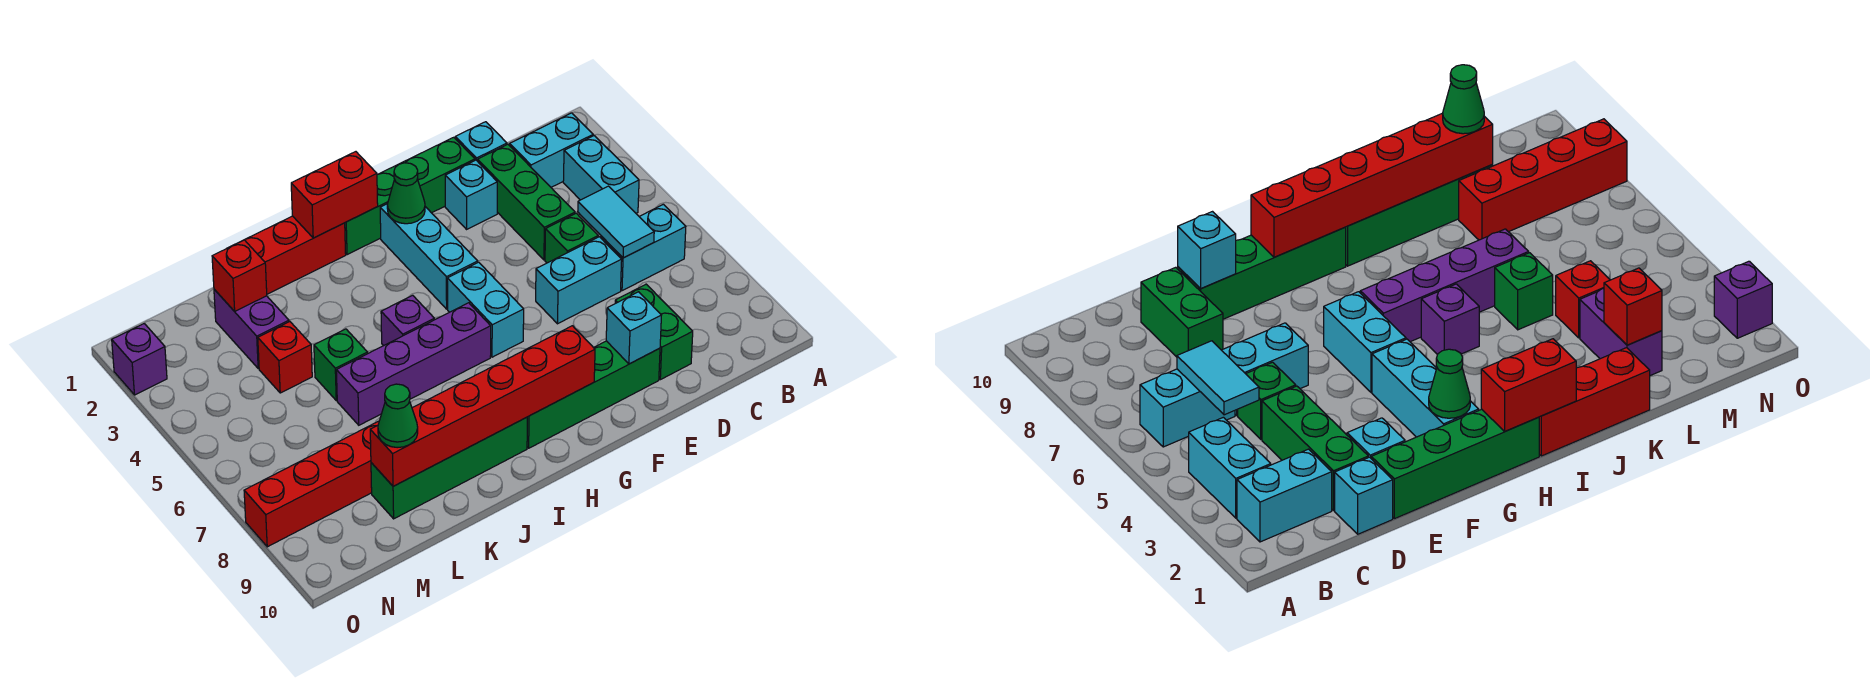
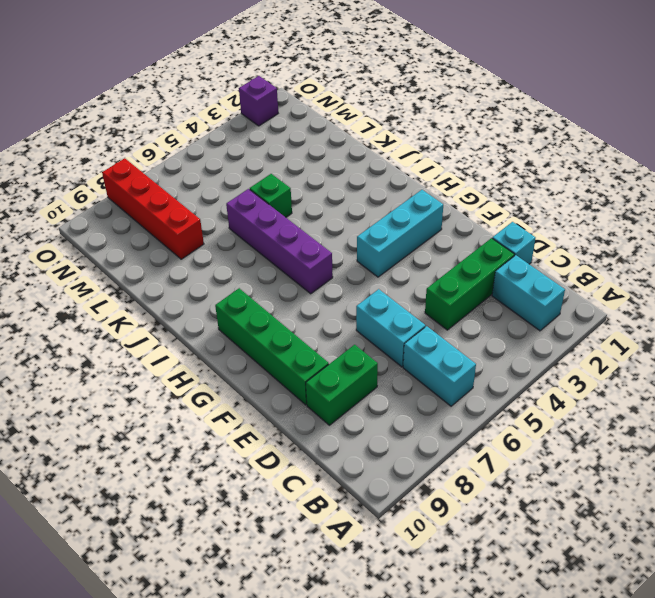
none -> cyan 1x2 brick [563,136,639,213]
none -> green 1x1 brick [545,213,598,263]
none -> green 1x4 brick [345,137,475,255]

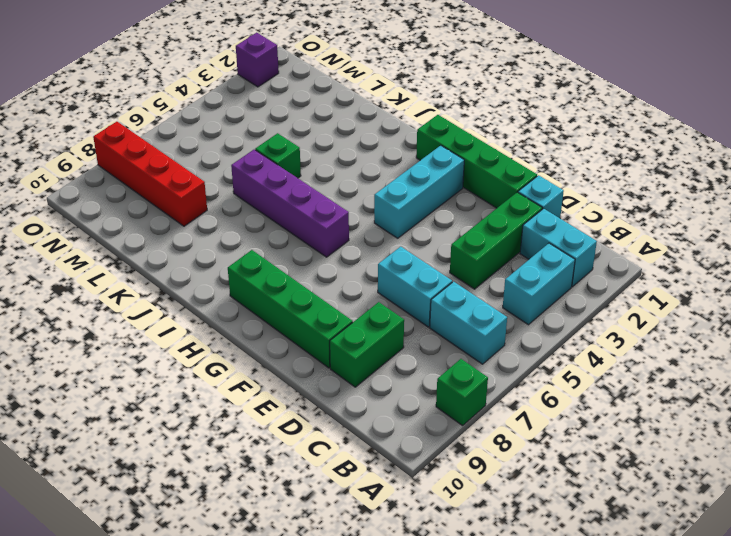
green 1x1 brick [436,359,488,426] -> green 1x1 brick moved to [545,213,598,263]
none -> cyan 1x1 brick [445,160,497,229]
none -> cyan 1x2 brick [447,262,524,357]
none -> red 1x3 brick [245,216,346,294]

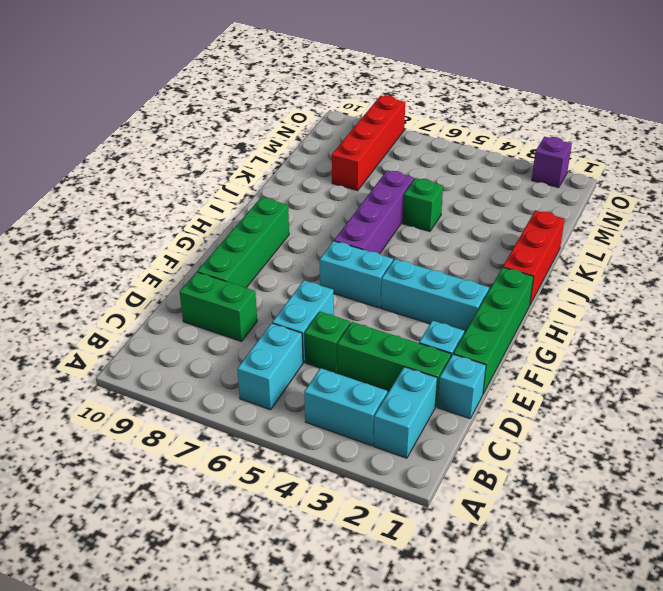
none -> purple 1x1 brick [381,295,434,346]
none -> green 1x4 brick [371,417,527,519]
none -> purple 1x2 brick [214,289,289,369]

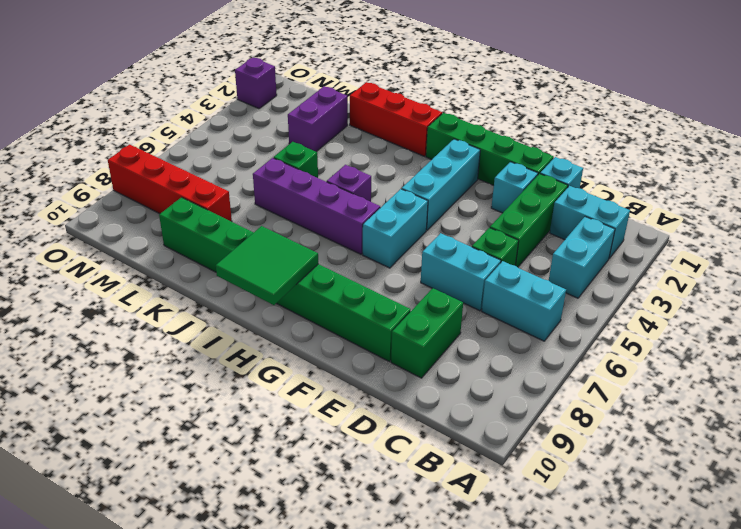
green 2x2 tile [216,226,318,305] -> red 1x6 brick [370,326,595,486]
none -> red 1x1 brick [258,322,312,393]
none -> cyan 1x2 tile [578,186,654,258]
none -> cyan 1x1 brick [606,292,661,364]

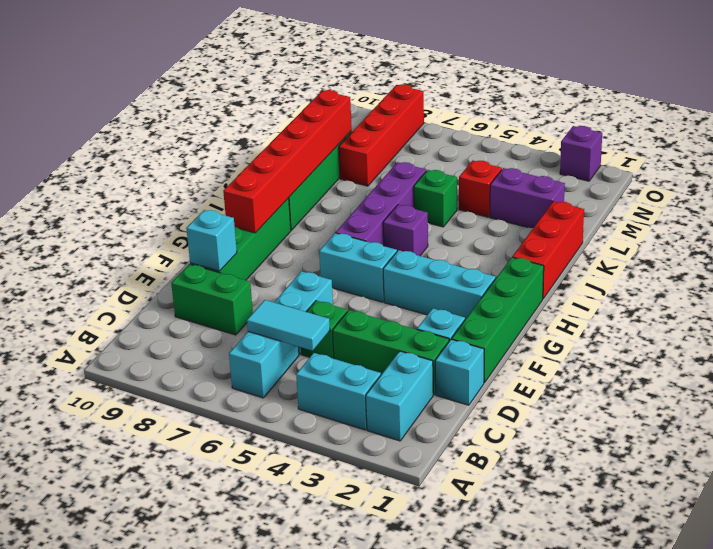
none -> green 1x1 cone [387,163,425,224]
none -> red 1x2 brick [291,152,378,238]
none -> red 1x1 brick [212,240,267,311]

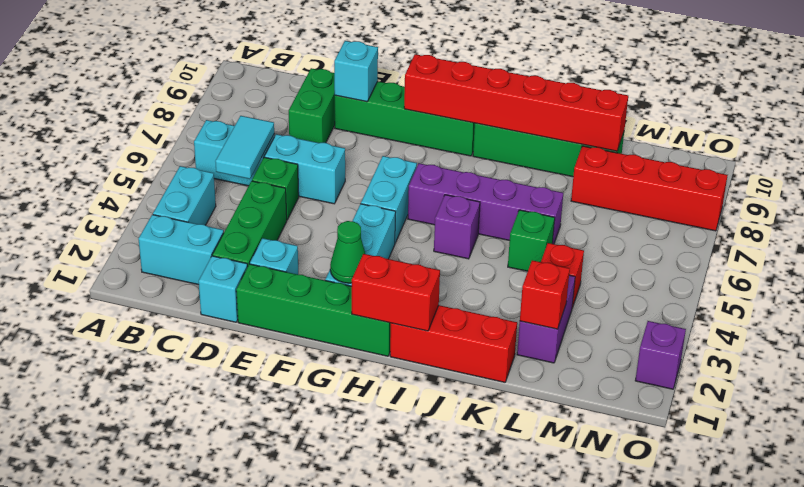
none -> green 1x1 cone [378,384,418,448]

